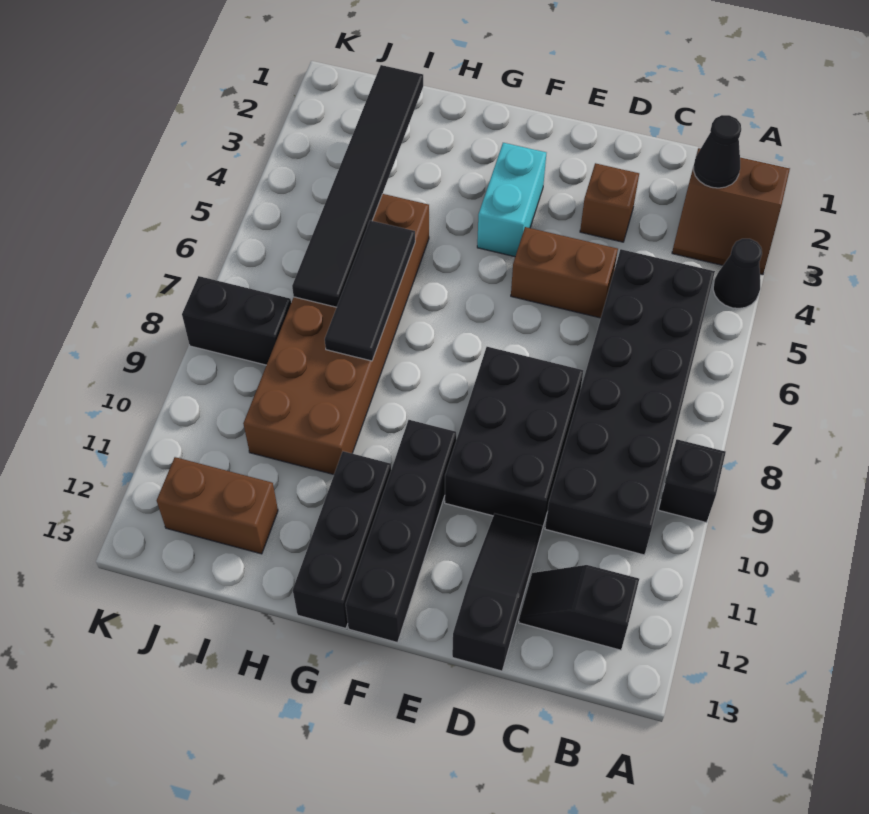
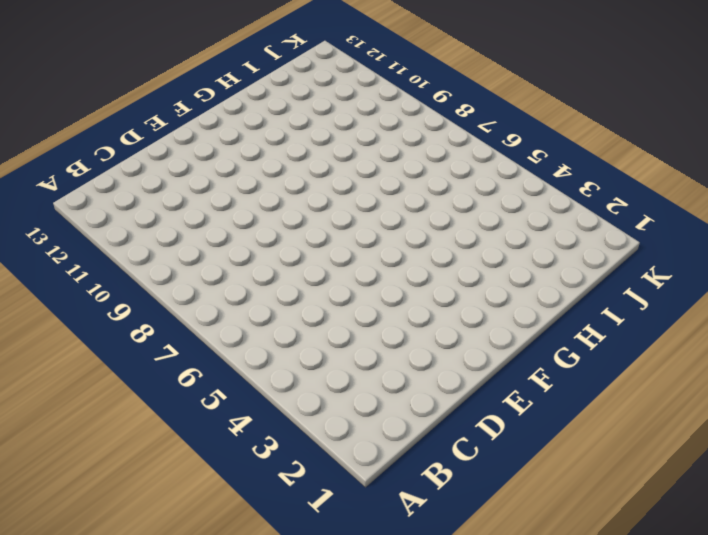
none -> brown 2x2 slope [672,148,790,275]
none -> black 1x1 cone [713,239,762,308]
none -> black 1x1 brick [658,439,726,523]

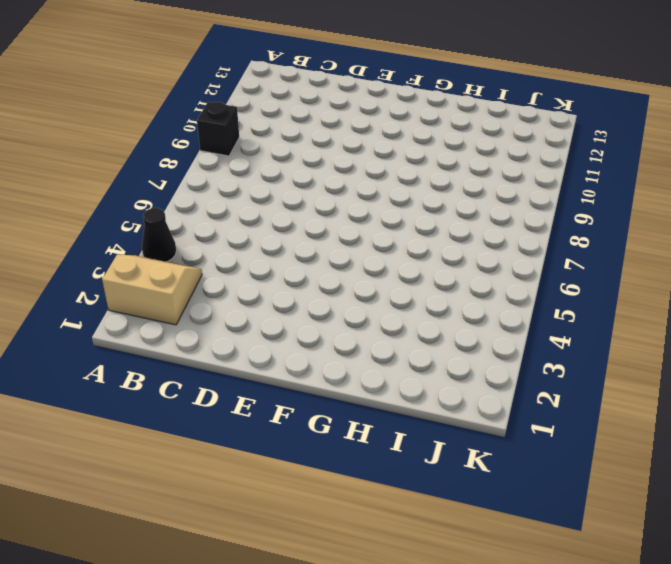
tan 2x2 slope [102,254,202,325] -> brown 2x2 slope [672,148,790,275]
none -> black 2x6 brick [545,249,715,555]
none -> black 1x2 slope [519,565,639,650]
none -> brown 1x1 brick [580,163,639,242]

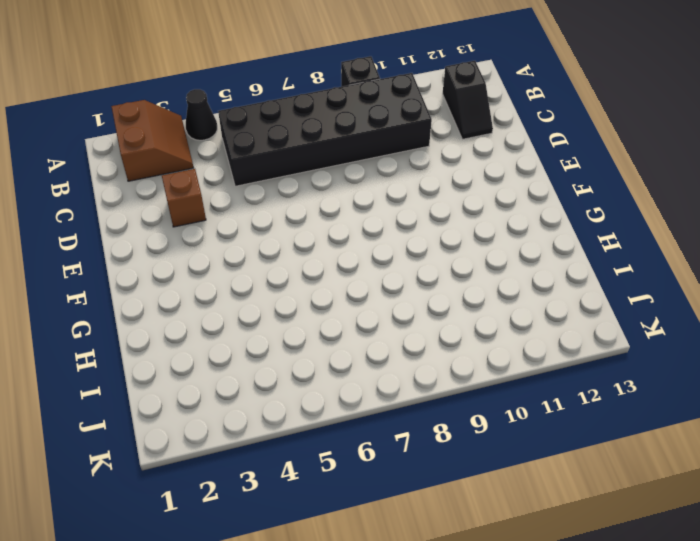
none -> brown 1x2 brick [511,227,618,318]
none -> black 2x3 brick [445,347,583,528]
none -> black 1x3 slope [452,514,543,671]

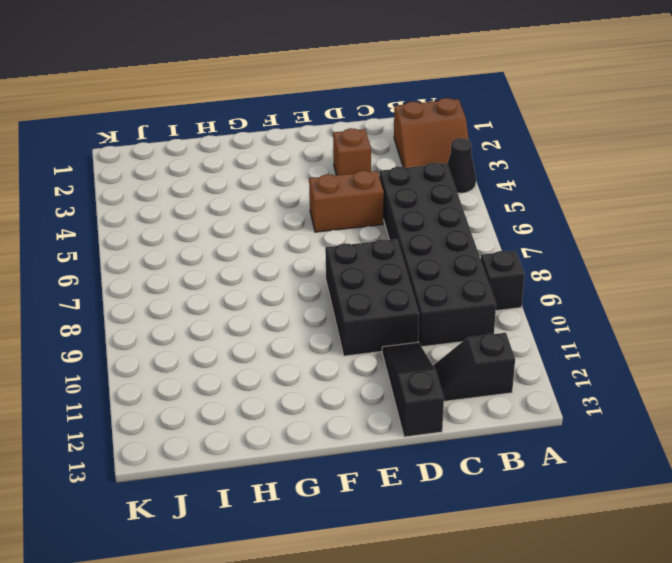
none -> cyan 1x2 brick [477,143,546,257]
none -> black 1x4 brick [346,420,456,643]
none -> black 1x3 brick [293,451,391,628]

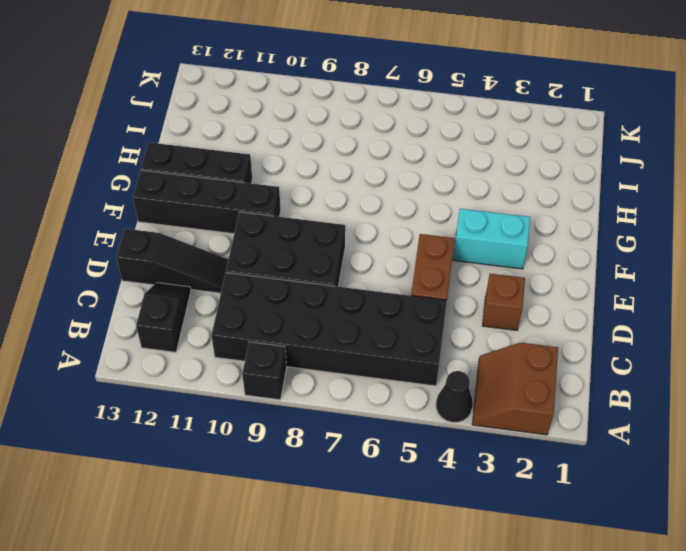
none -> brown 2x6 brick [243,194,429,474]
none -> brown 1x2 brick [157,457,278,554]
none -> black 1x2 brick [182,276,291,365]

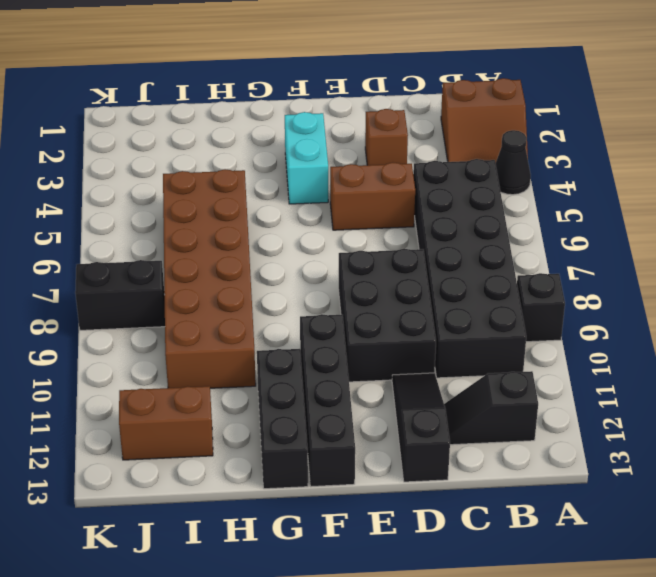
none -> black 1x1 cone [694,115,741,188]
none -> black 1x3 tile [325,220,415,361]
none -> black 1x6 tile [292,65,423,307]

